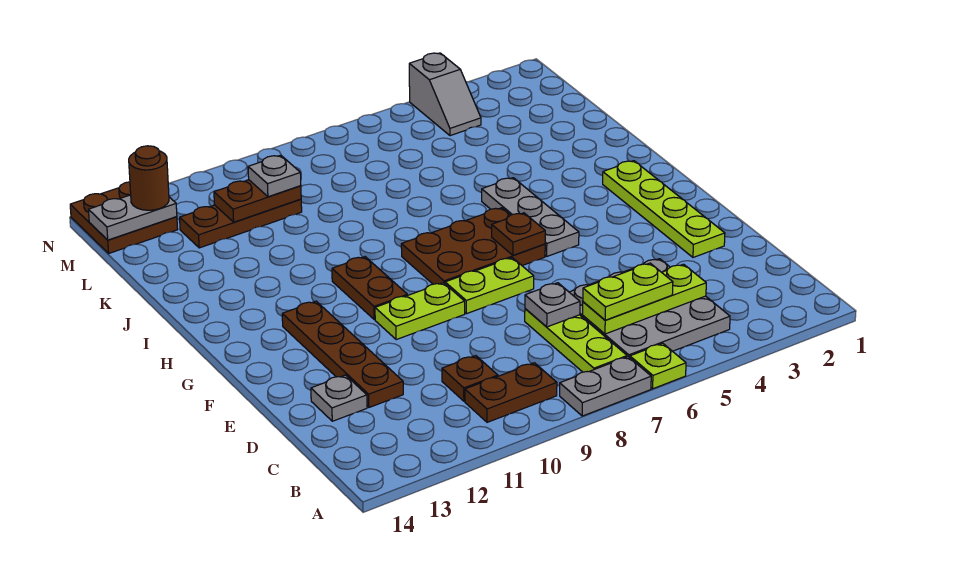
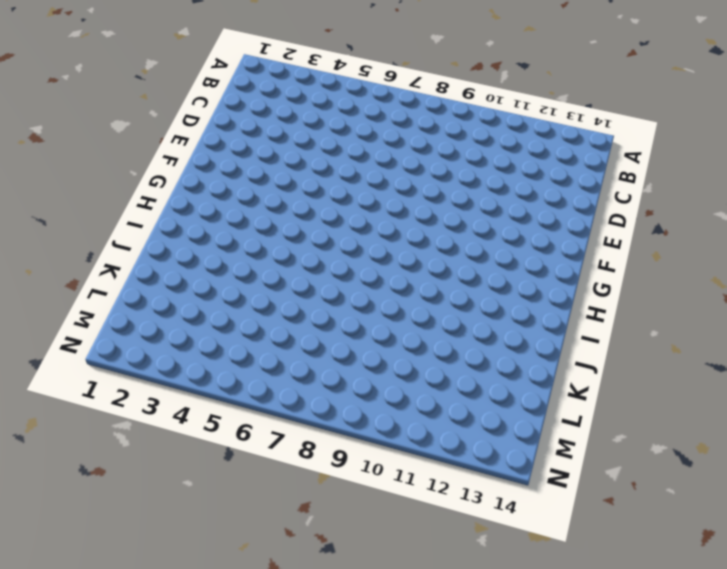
none -> lime 1x1 plate [630,343,686,389]
none -> grey 1x2 plate [560,357,651,416]
none -> grey 3x3 plate [570,259,730,358]

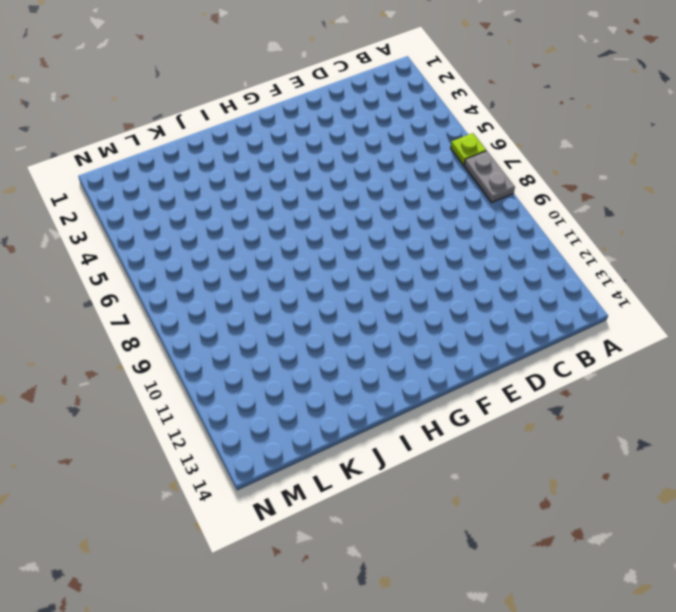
none -> grey 3x3 plate [570,259,730,358]
none -> lime 1x3 plate [525,309,627,372]
none -> brown 1x2 plate [465,363,557,422]

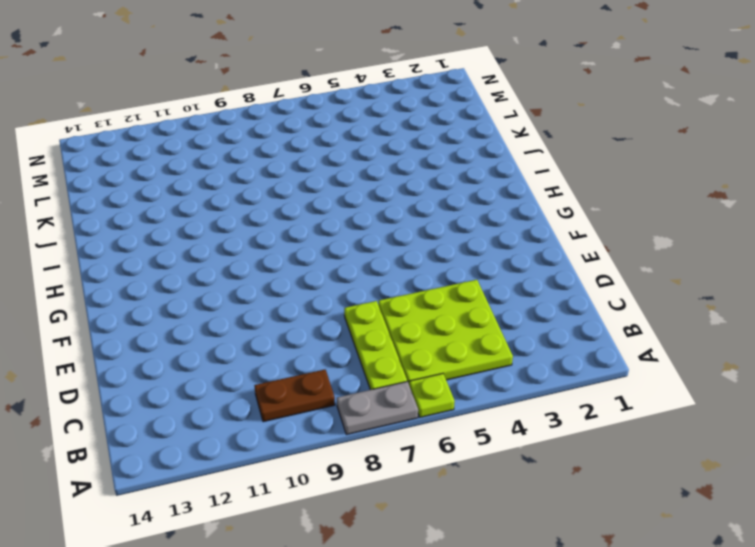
lime 3x3 plate [378,280,513,383] -> grey 3x3 plate [570,259,730,358]
none -> brown 1x1 plate [442,356,498,401]
none -> brown 1x4 plate [282,301,403,407]
none -> grey 1x1 plate [311,375,367,421]

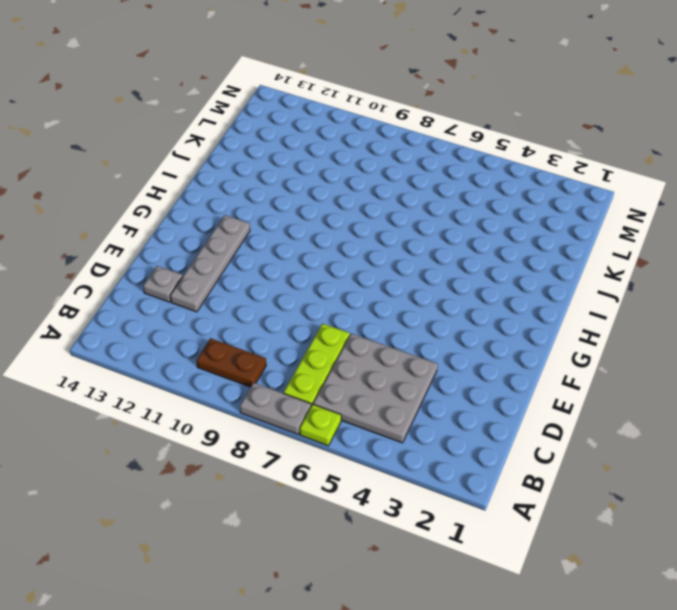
grey 1x4 plate [170,215,250,312] -> brown 1x4 plate [282,301,403,407]
none -> brown 1x1 plate [442,356,498,401]
none -> lime 1x4 plate [603,161,725,257]
none -> lime 1x2 plate [445,258,534,314]

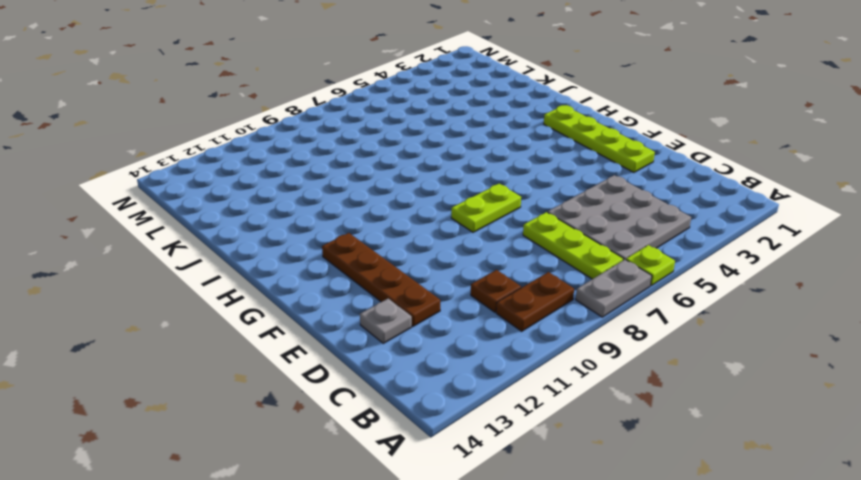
none -> lime 1x2 plate [375,283,465,340]
none -> grey 1x3 plate [482,178,579,256]
none -> brown 2x3 plate [401,208,545,284]

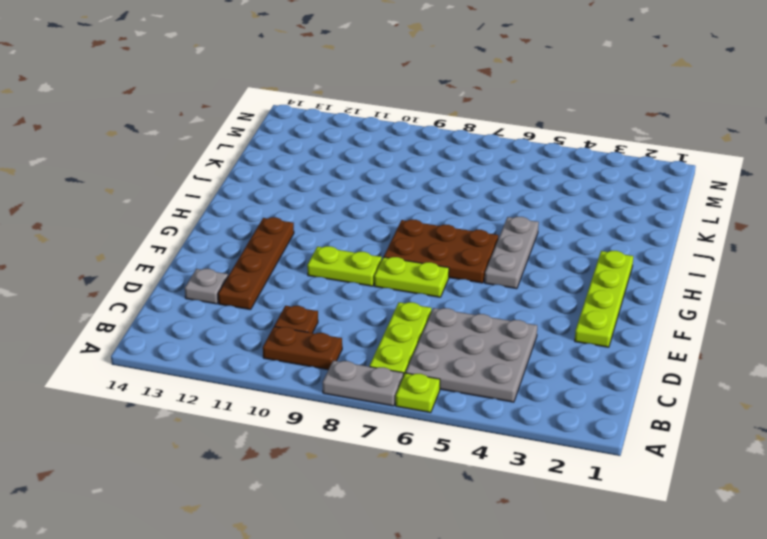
none -> brown 1x2 plate [332,257,407,319]
none -> brown 1x3 plate [180,199,302,248]
none -> grey 1x2 slope [409,53,481,136]

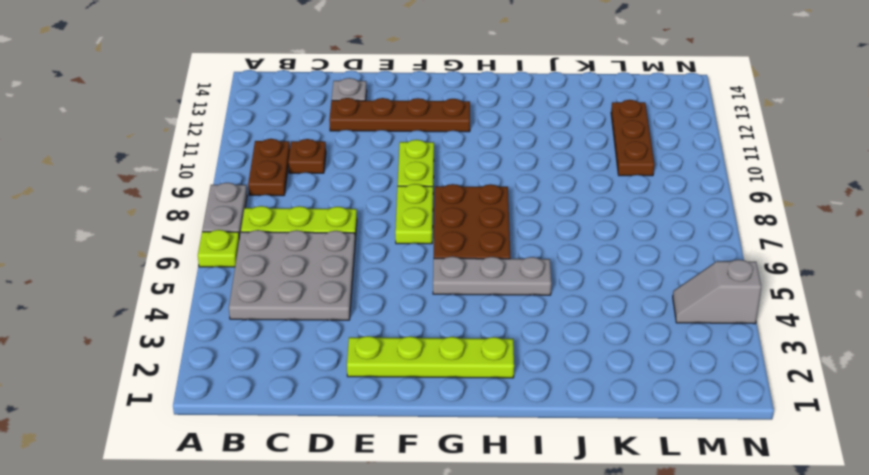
none -> brown 1x2 plate [332,257,407,319]
none -> brown 2x2 plate [70,182,178,253]
none -> lime 1x3 plate [583,264,706,334]

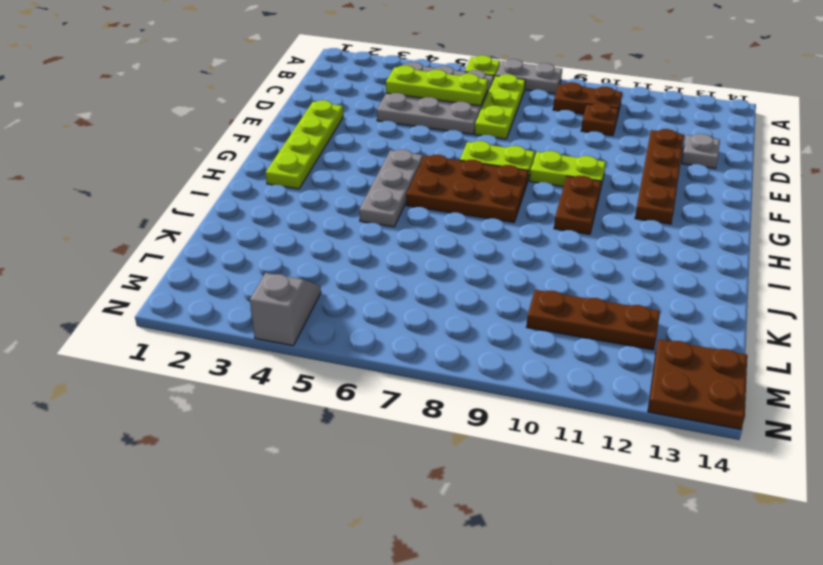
none -> grey 1x1 plate [525,283,580,327]
none -> brown 1x1 plate [492,213,545,255]
none -> brown 1x2 plate [214,180,301,222]

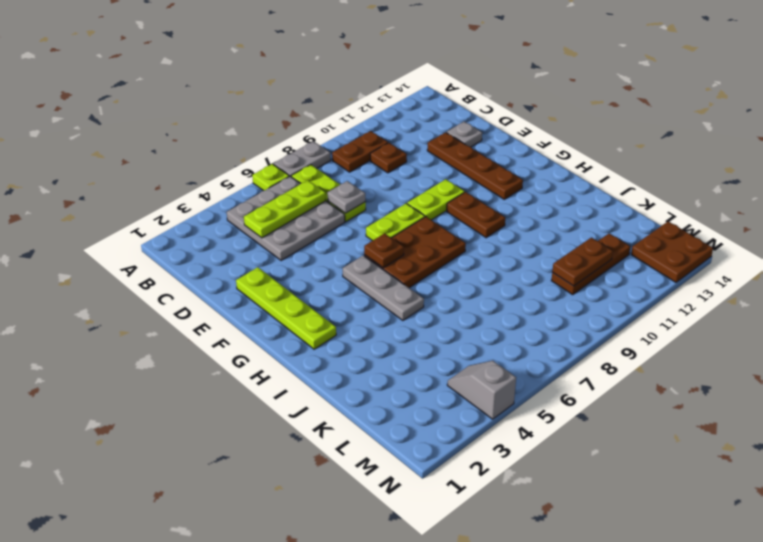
none -> grey 1x2 plate [89,195,177,240]
none -> lime 1x2 plate [583,263,673,320]
none -> grey 1x1 plate [248,155,301,197]

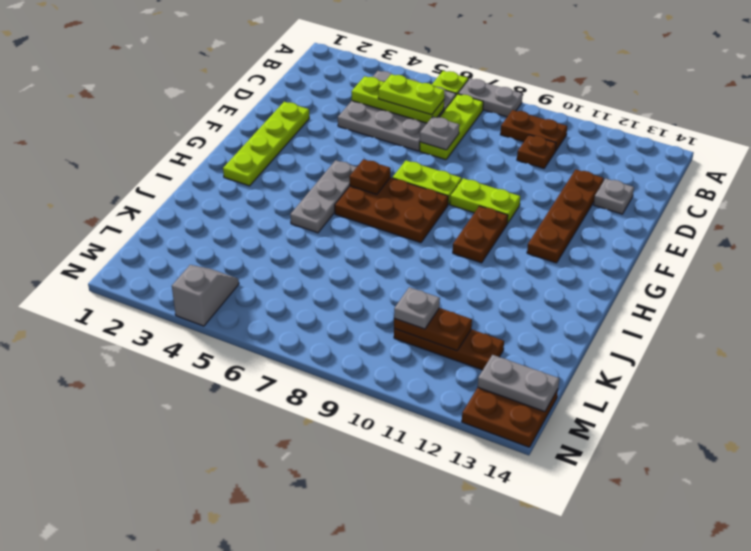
none -> brown 1x1 round brick [129,146,169,210]

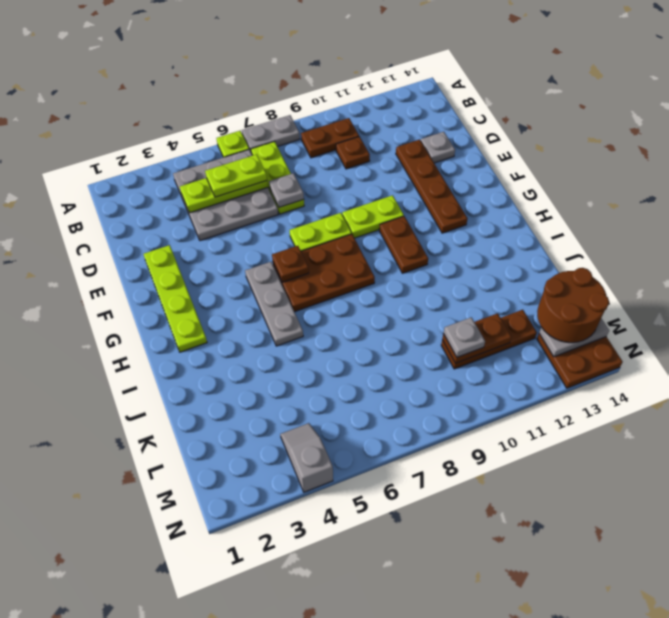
brown 2x2 round brick [537,268,609,343] -> brown 1x1 round brick [129,146,169,210]

